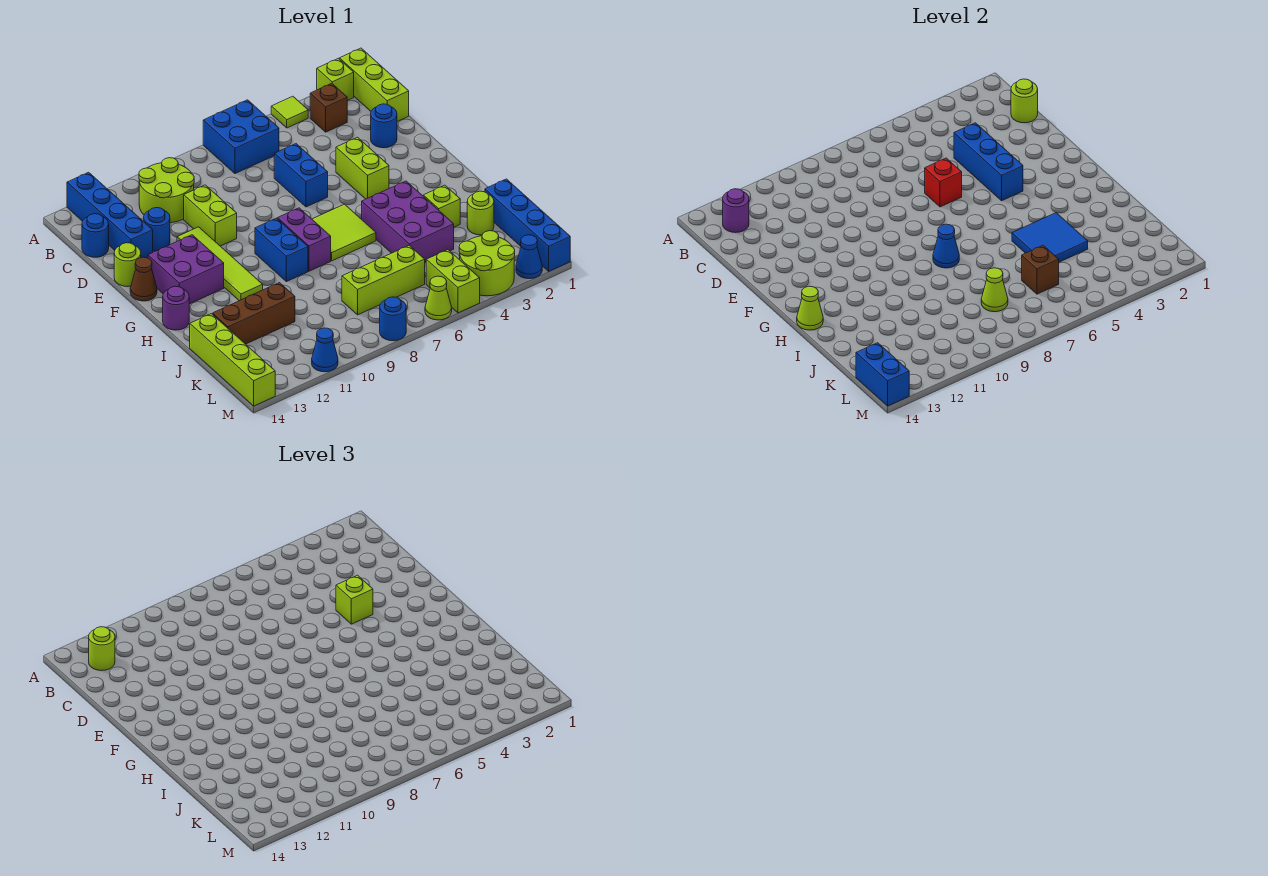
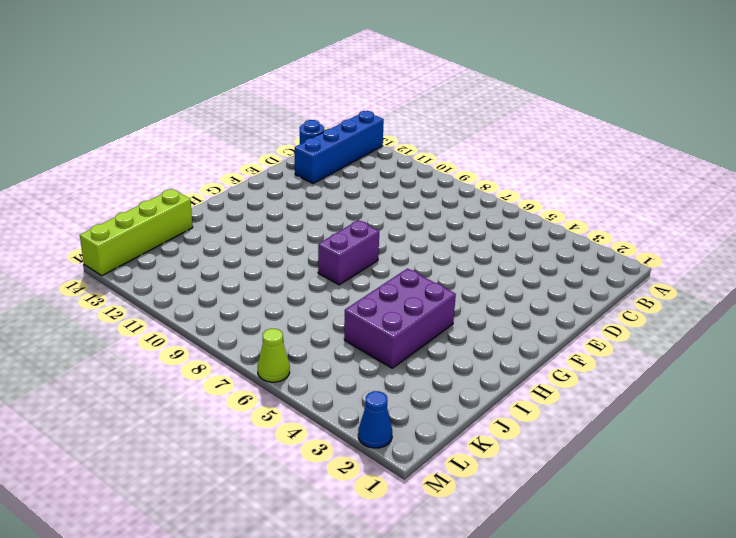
none -> lime 1x3 brick [340,48,409,122]
none -> lime 1x1 brick [317,58,354,100]
none -> lime 1x1 tile [271,96,308,128]
none -> blue 2x2 brick [203,100,279,173]

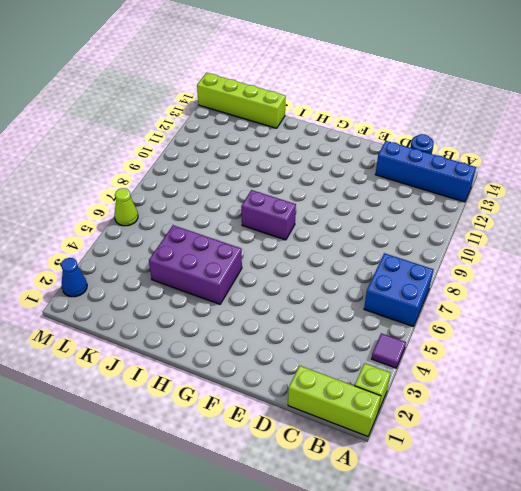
purple 1x1 tile [371,333,406,368] -> lime 1x1 tile [271,96,308,128]
none -> brown 1x1 brick [310,83,347,132]
none -> lime 2x2 round brick [139,158,194,223]
none -> blue 1x1 round brick [371,104,397,148]
none -> blue 1x2 brick [274,144,328,207]

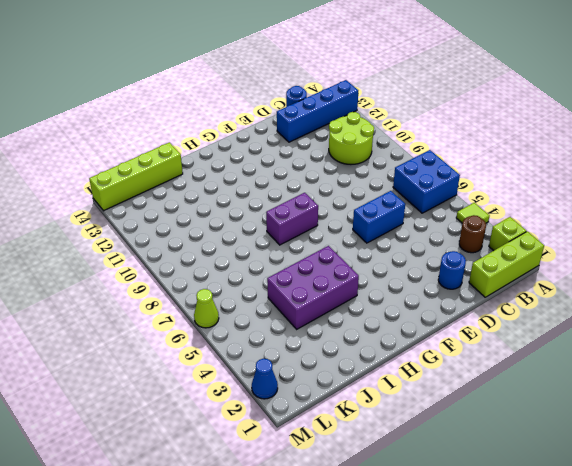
brown 1x1 round brick [459,215,486,253] -> brown 1x1 brick [310,83,347,132]
none -> lime 1x2 brick [184,185,237,246]
none -> blue 1x1 round brick [144,208,170,251]
none -> lime 1x2 brick [336,137,389,199]
none -> lime 1x4 tile [177,227,263,301]

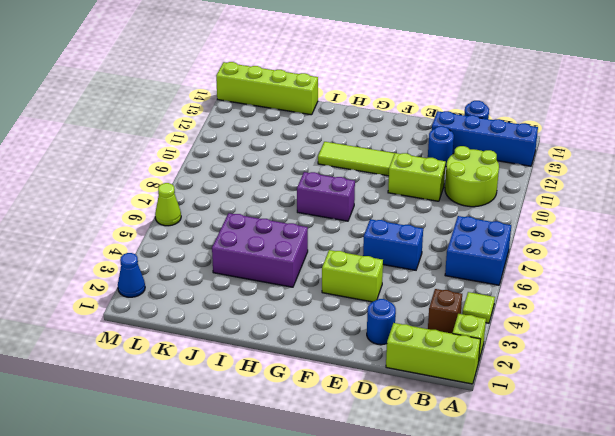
none -> lime 1x1 round brick [114,243,141,287]
none -> purple 2x2 brick [148,235,224,304]
none -> brown 1x1 cone [130,257,157,301]
none -> lime 2x2 tile [312,204,376,261]

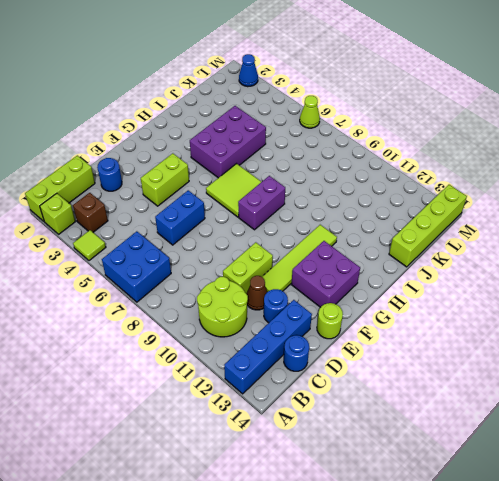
brown 1x1 cone [247,276,267,310] -> brown 1x1 cone moved to [130,257,157,301]
none -> blue 1x2 brick [255,218,308,282]
none -> purple 1x1 round brick [163,286,189,330]
none -> lime 1x1 brick [423,185,460,227]
none -> blue 1x4 brick [485,179,570,271]

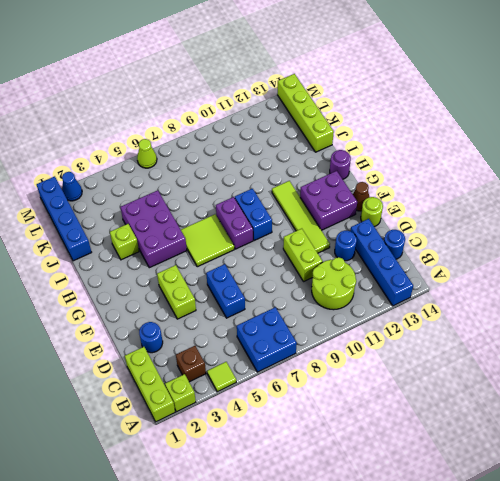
none -> lime 1x1 round brick [467,191,494,235]
none -> brown 1x3 brick [213,283,295,344]
none -> lime 1x3 brick [342,246,425,315]
none -> lime 2x2 round brick [459,231,515,296]

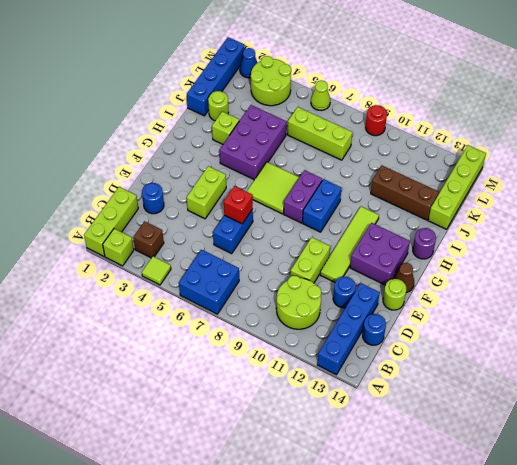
red 1x1 round brick [365,105,387,136] -> none
none -> lime 1x2 brick [426,250,480,313]
none -> blue 1x1 round brick [380,297,406,341]
none -> blue 1x1 cone [312,328,338,372]
none -> purple 1x1 round brick [723,189,749,233]

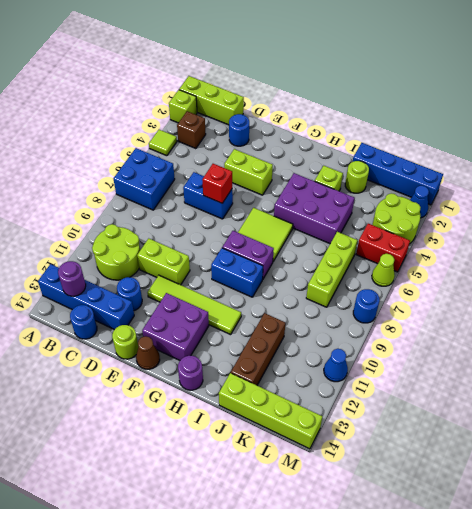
red 1x2 brick [356,224,410,272] -> lime 1x2 brick [426,250,480,313]
none -> lime 1x1 round brick [1011,79,1038,123]
none -> blue 1x3 brick [954,123,1023,201]
none -> blue 1x1 cone [933,224,959,268]
none -> lime 1x1 cone [797,286,823,330]

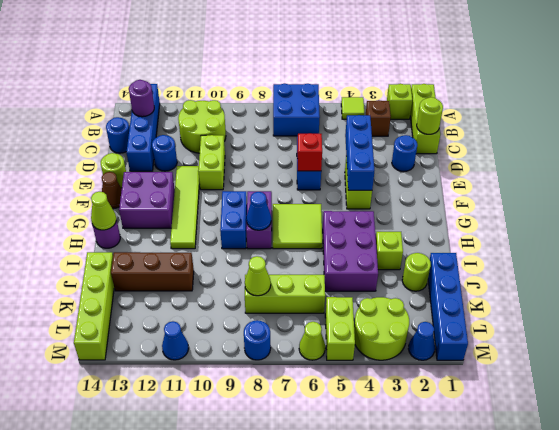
none -> blue 2x2 tile [1012,213,1088,262]
none -> brown 1x1 brick [1022,246,1059,294]
none -> blue 1x2 brick [856,343,909,406]
none -> lime 1x1 round brick [89,627,115,671]

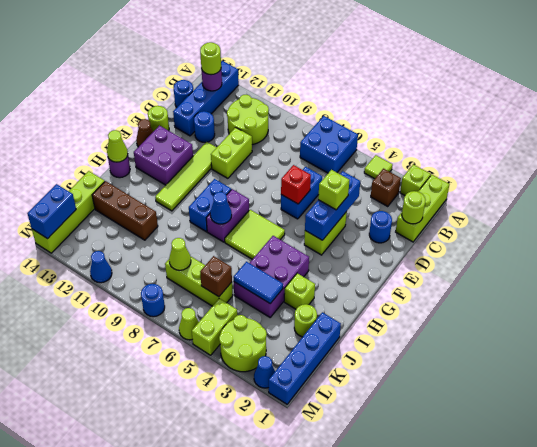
blue 1x2 tile [233,262,283,304] -> blue 2x2 tile [1012,213,1088,262]

